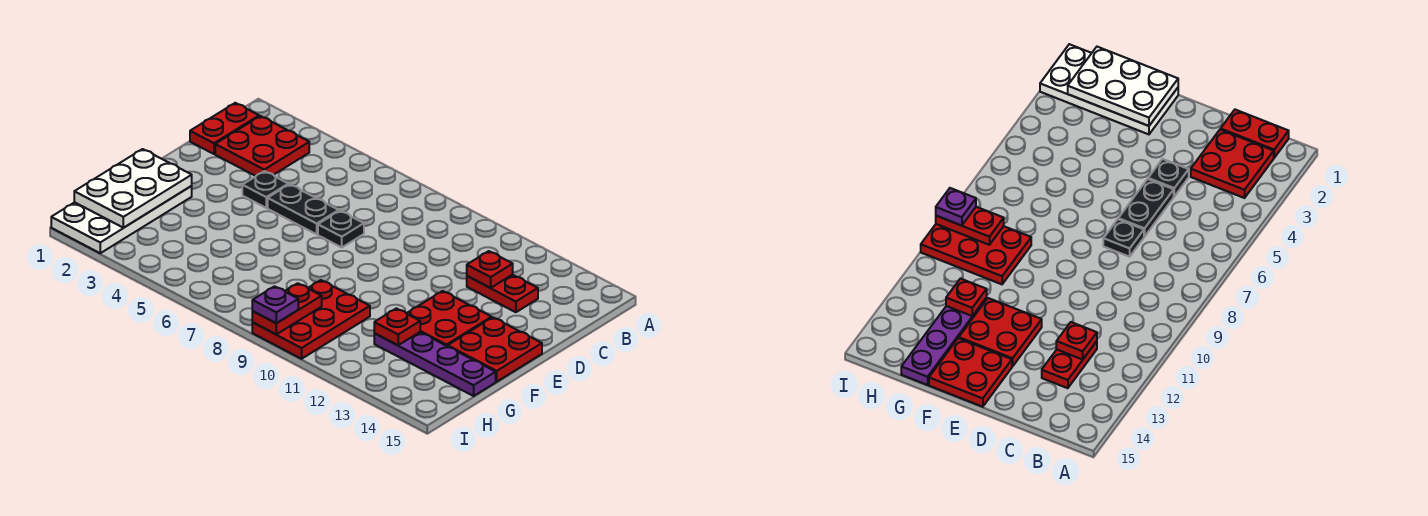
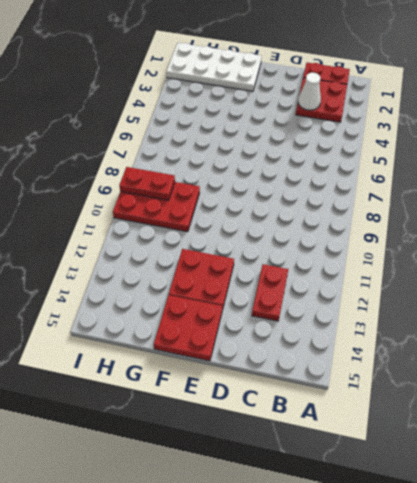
white 1x1 cone [298,73,321,110] -> none
none -> black 1x1 plate [242,171,288,208]
none -> black 1x2 plate [268,184,339,234]
none -> black 1x1 plate [318,211,364,247]

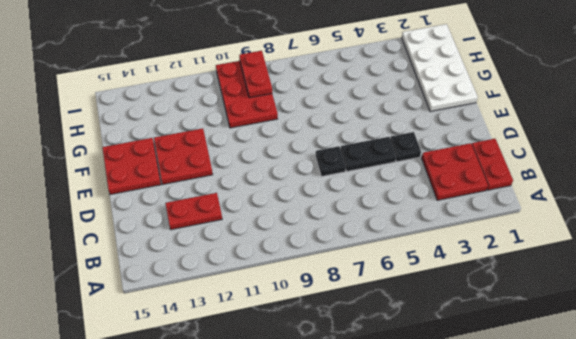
none -> purple 1x4 plate [374,332,496,396]
none -> red 1x1 plate [467,251,513,288]
none -> white 2x3 plate [74,149,192,228]

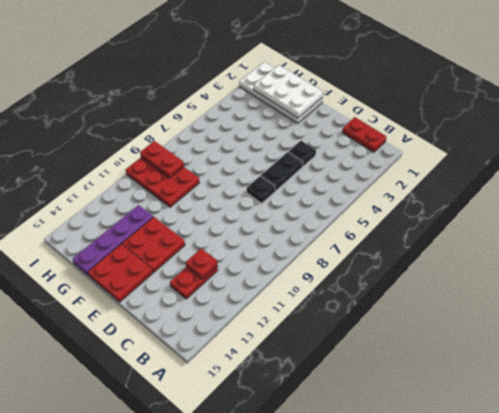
none -> red 2x2 plate [215,116,309,176]
none -> red 1x1 plate [374,308,420,345]
none -> purple 1x1 plate [252,286,298,323]

